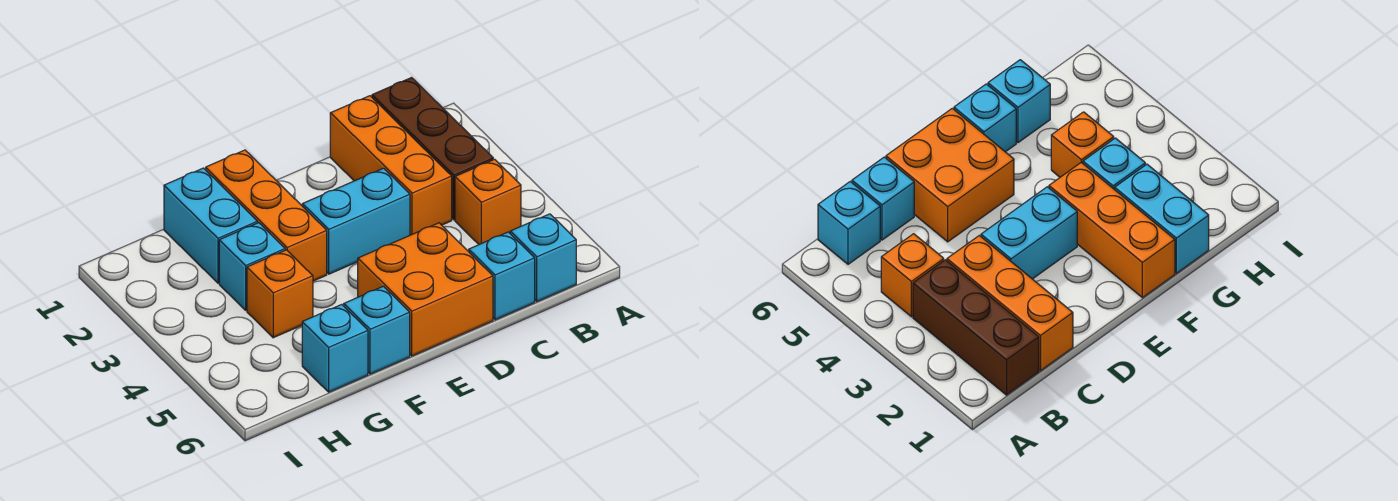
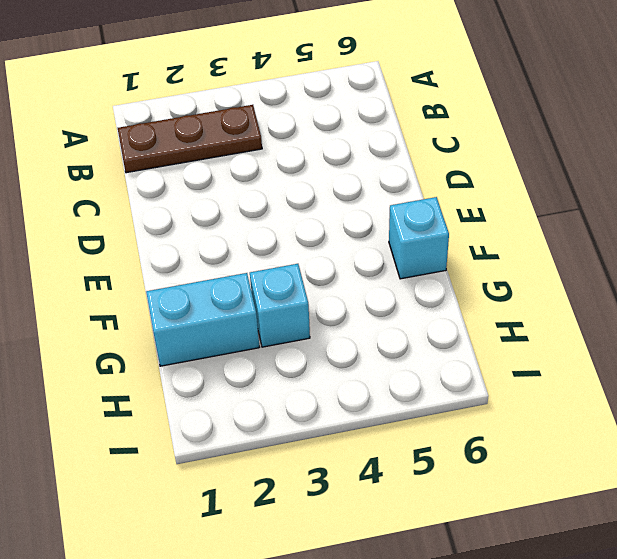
brown 1x3 plate [118,105,262,173] -> brown 1x3 brick [372,78,493,220]
none -> orange 1x1 brick [455,159,521,244]
none -> cyan 1x1 brick [510,214,576,302]
none -> orange 1x3 brick [330,96,452,235]

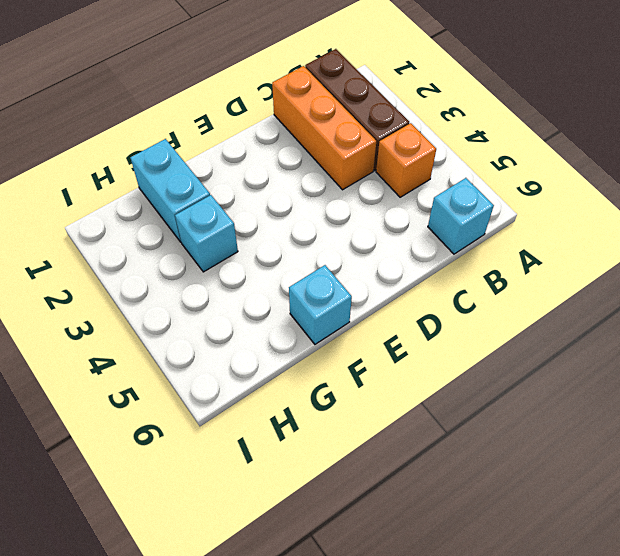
none -> cyan 1x1 brick [469,232,535,320]
none -> cyan 1x2 brick [302,168,410,274]
none -> orange 2x2 brick [358,223,493,356]

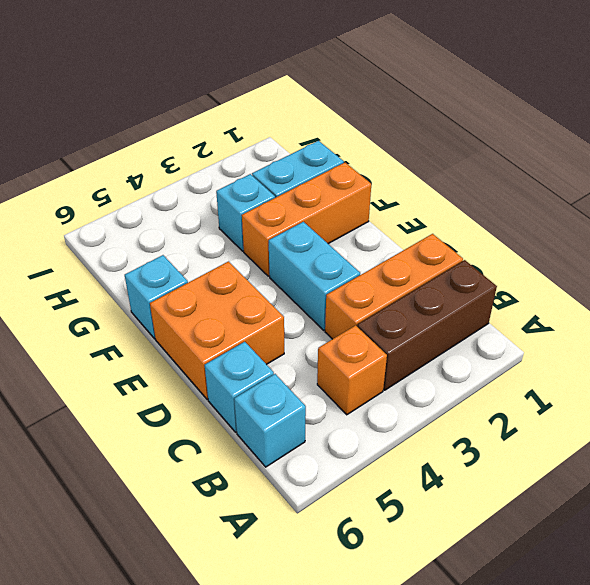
none -> orange 1x1 brick [247,250,313,338]
none -> cyan 1x1 brick [302,304,368,392]

